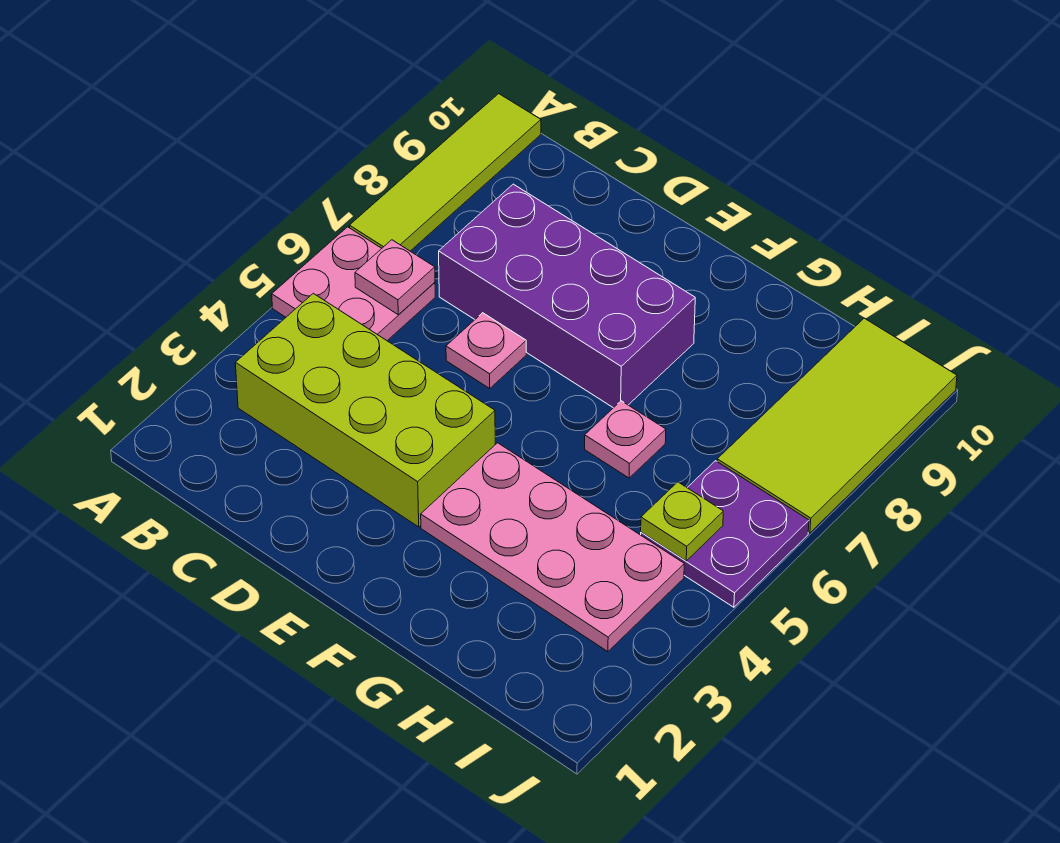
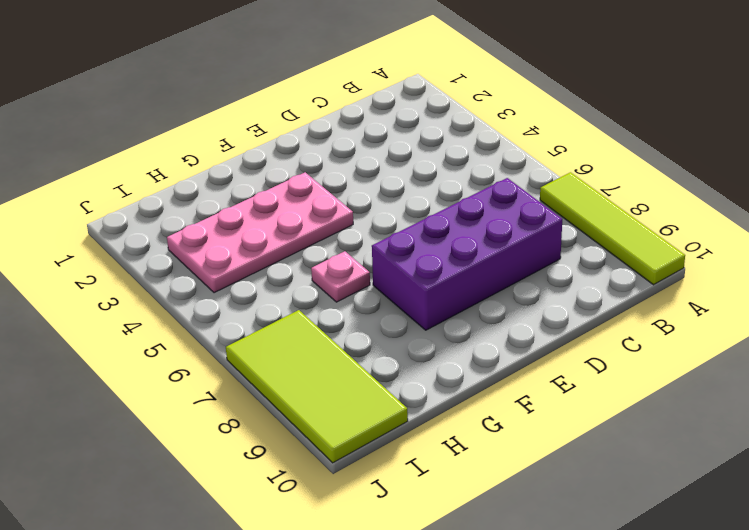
none -> pink 2x2 plate [272,227,435,341]
none -> lime 2x4 brick [235,293,495,527]

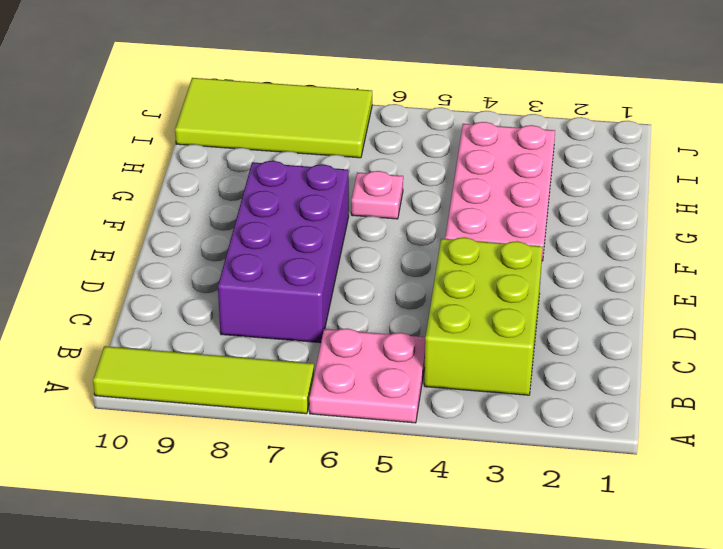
lime 2x3 brick [424,237,543,395] -> lime 2x4 brick [235,293,495,527]
none -> pink 1x1 plate [446,313,526,388]
none -> purple 2x2 plate [641,461,809,607]

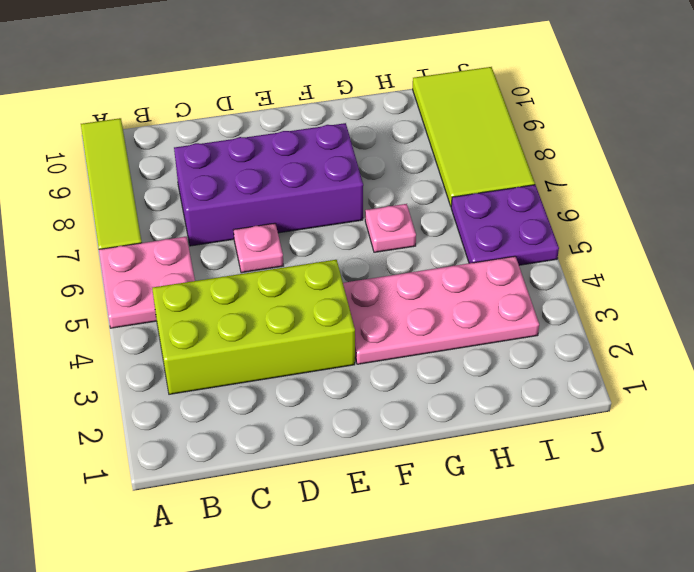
none -> pink 1x1 plate [355,240,435,315]
none -> lime 1x1 plate [641,482,723,561]

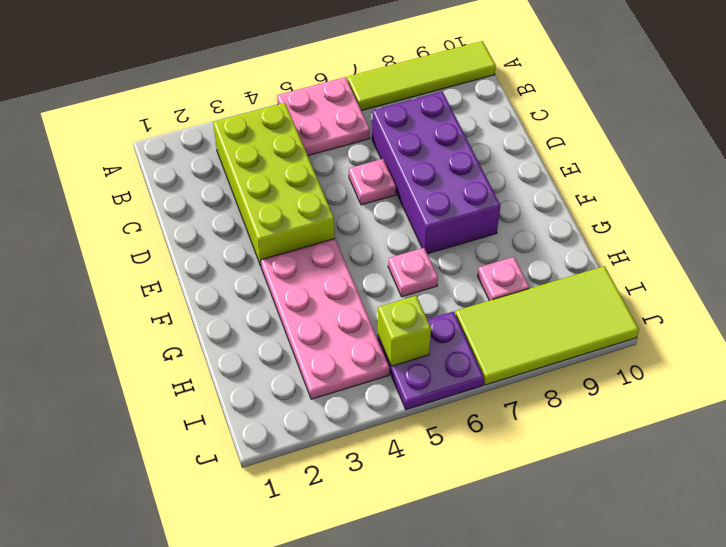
pink 1x1 plate [478,257,529,301] -> pink 1x1 plate moved to [355,240,435,315]
lime 1x1 brick [378,296,431,366] -> lime 1x1 plate [641,482,723,561]

